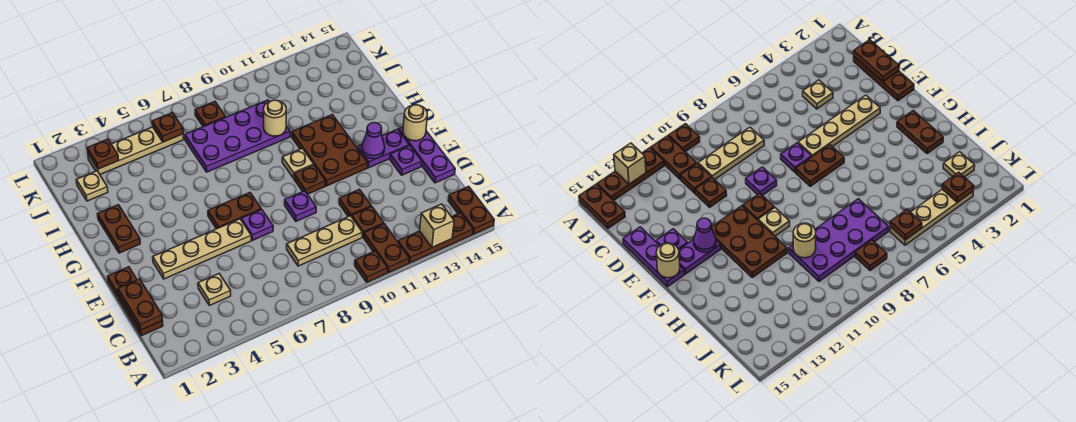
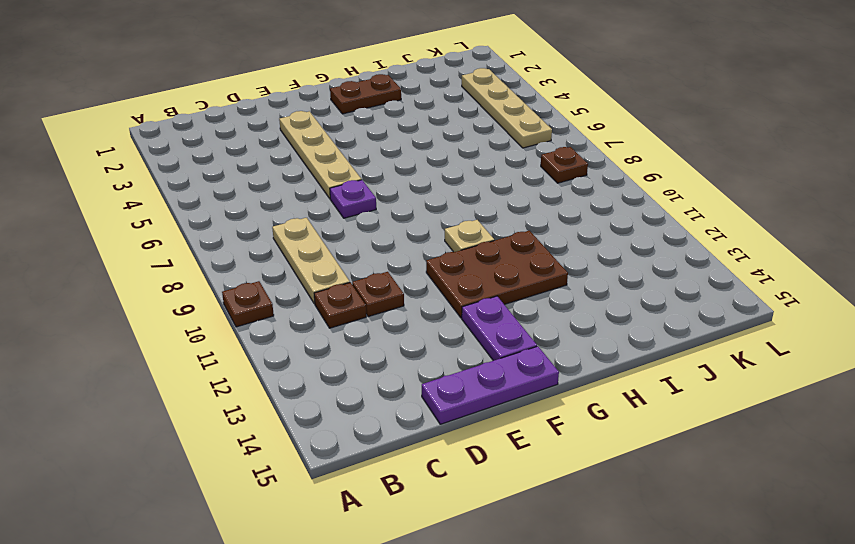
none -> brown 1x2 plate [364,224,409,273]
none -> brown 1x3 plate [398,213,473,263]
none -> brown 1x2 plate [448,186,494,234]
none -> brown 1x3 plate [108,267,163,336]

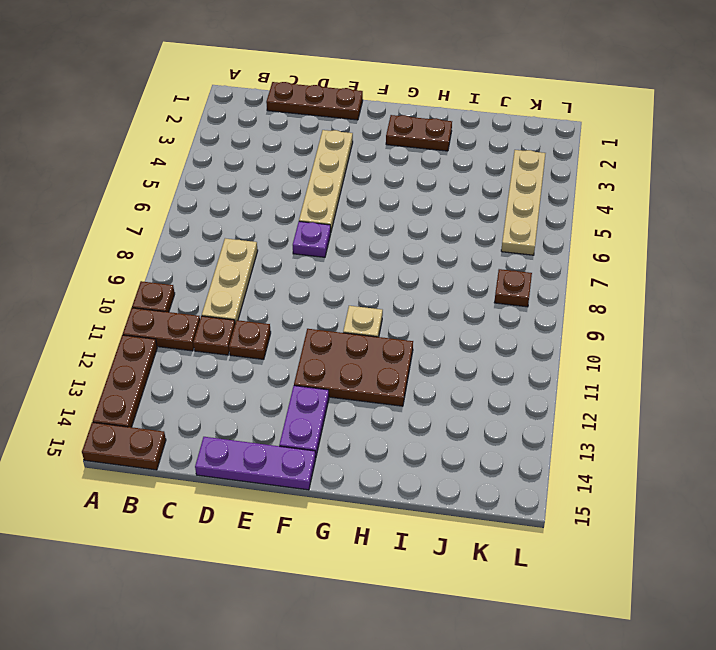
none -> tan 1x1 plate [198,274,231,305]
none -> purple 1x1 plate [285,191,316,221]
none -> purple 1x1 plate [390,145,422,175]
none -> brown 1x2 plate [208,193,261,229]

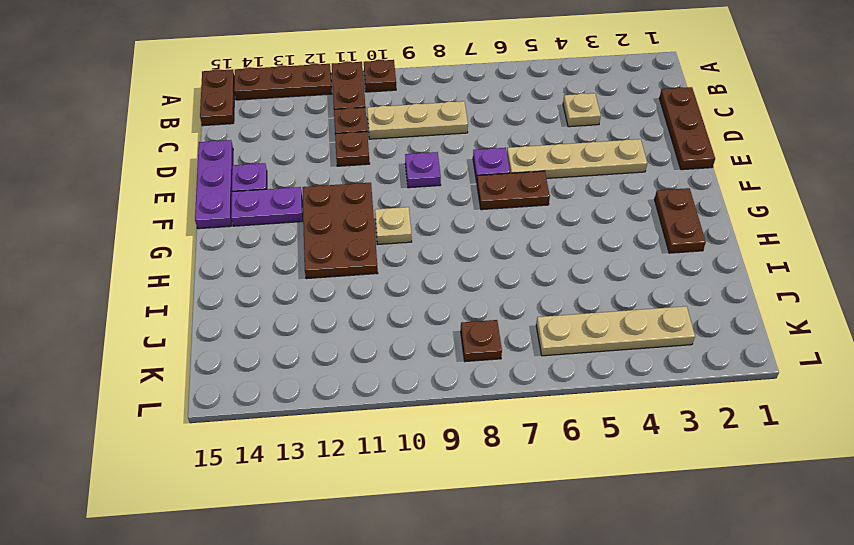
none -> brown 1x1 plate [294,165,326,194]
none -> purple 2x4 plate [185,100,290,172]
none -> tan 1x1 plate [76,171,108,201]
none -> tan 1x1 brick [420,204,454,247]

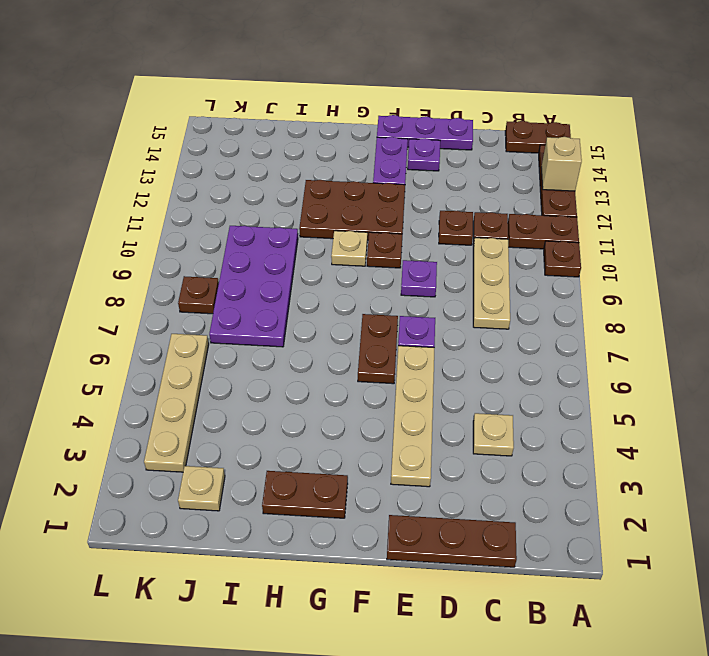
none -> brown 1x2 plate [118,279,163,330]
none -> purple 1x1 cone [362,123,385,159]
none -> tan 1x1 round brick [403,105,427,141]
none -> tan 1x1 round brick [264,100,286,136]

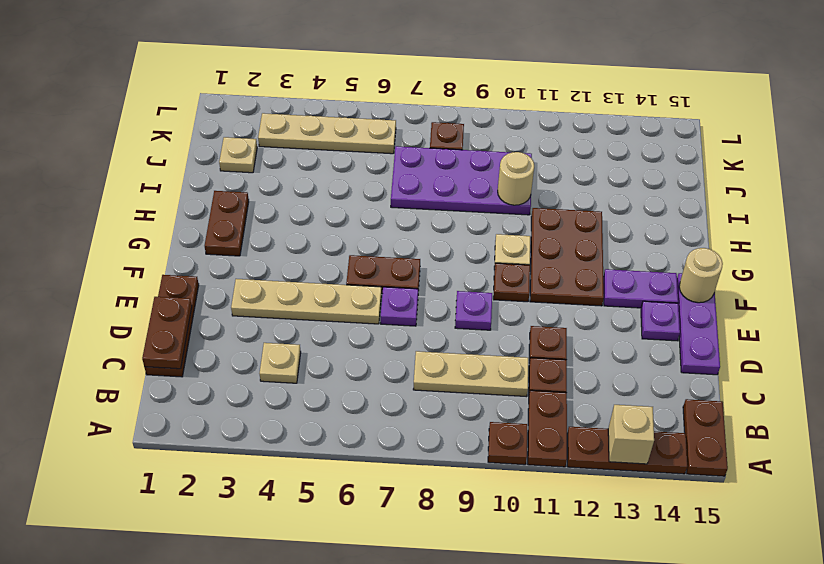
none -> purple 1x1 cone [362,123,385,159]
none -> brown 1x1 plate [87,139,119,169]
none -> brown 1x1 plate [152,113,183,142]

